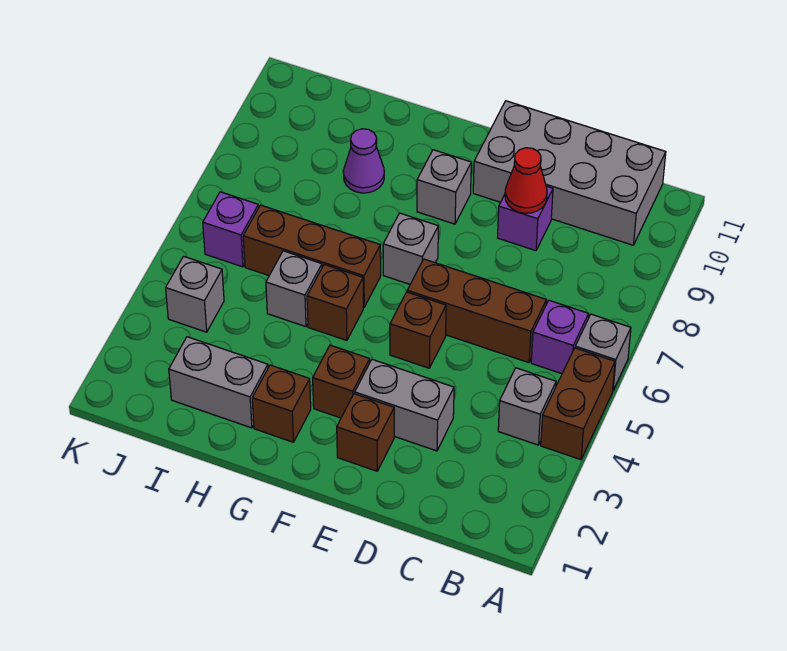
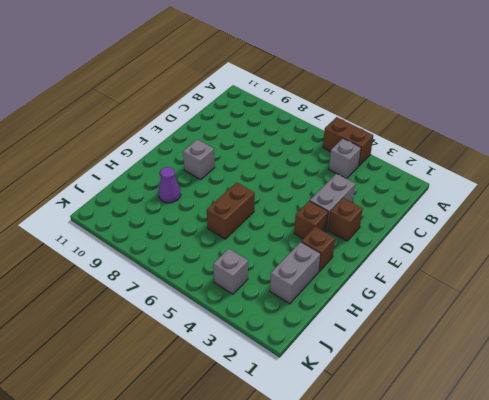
brown 1x2 brick [207,182,255,239] -> brown 1x3 brick [243,205,381,307]
none -> grey 1x1 brick [575,314,631,390]
none -> purple 1x1 brick [531,300,589,374]
none -> grey 2x4 brick [473,101,666,245]

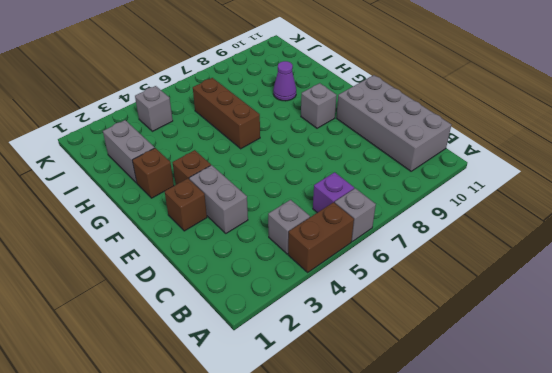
none -> brown 1x3 brick [407,259,546,363]
none -> purple 1x1 brick [498,186,553,251]
none -> brown 1x1 brick [390,292,446,368]

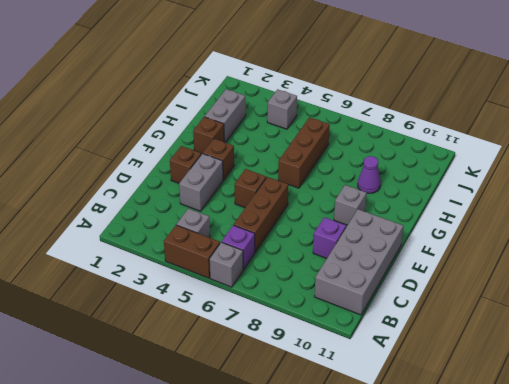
none -> grey 1x1 brick [383,213,438,284]
none -> brown 1x1 brick [307,265,363,340]
none -> grey 1x1 brick [266,251,322,327]

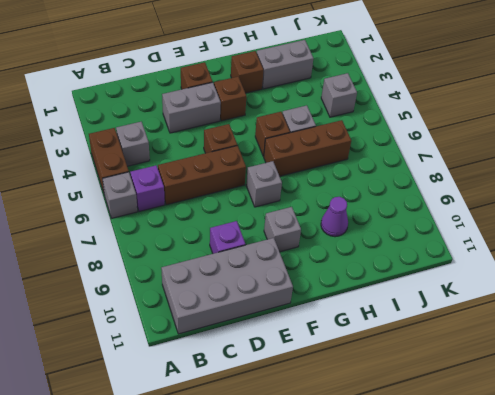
none -> purple 1x1 brick [203,192,259,267]
none -> red 1x1 cone [505,148,547,213]

